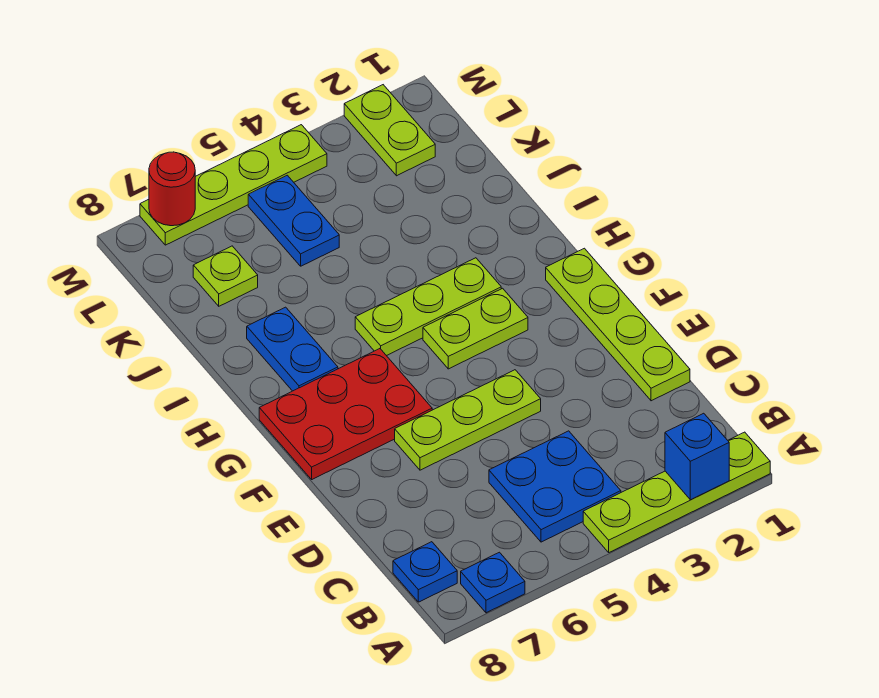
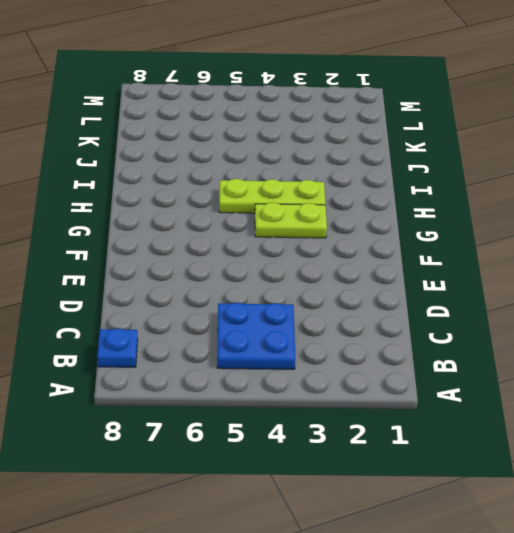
none -> lime 1x4 plate [583,432,770,552]
none -> blue 1x1 plate [461,552,525,613]
none -> lime 1x4 plate [546,248,690,401]

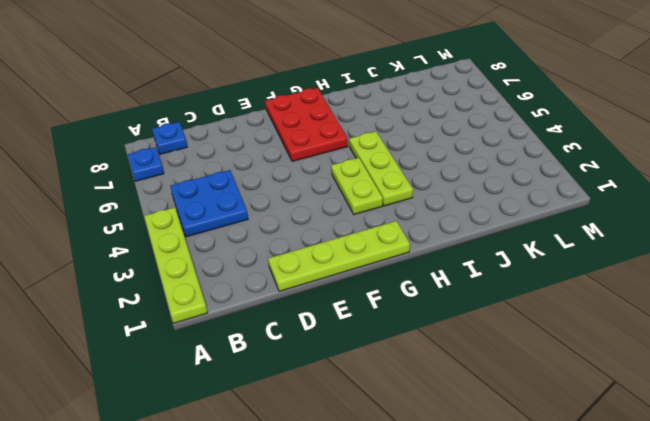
none -> lime 1x3 plate [395,370,541,470]
none -> blue 1x2 plate [247,307,338,391]
none -> blue 1x2 plate [248,175,339,266]

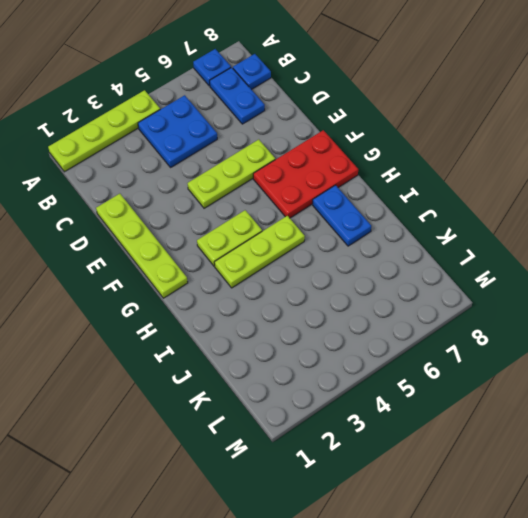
blue 1x2 plate [210,67,265,124] -> blue 1x2 plate moved to [248,175,339,266]
none -> lime 1x1 plate [193,246,258,306]
none -> lime 1x2 plate [344,85,435,176]
none -> lime 1x4 plate [140,125,327,245]

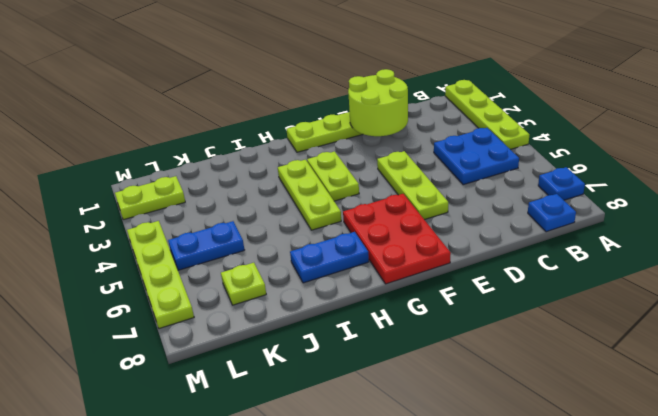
lime 2x2 round brick [348,69,408,136] -> none
none -> blue 1x1 brick [665,413,729,500]
none -> red 1x1 round brick [149,152,195,226]

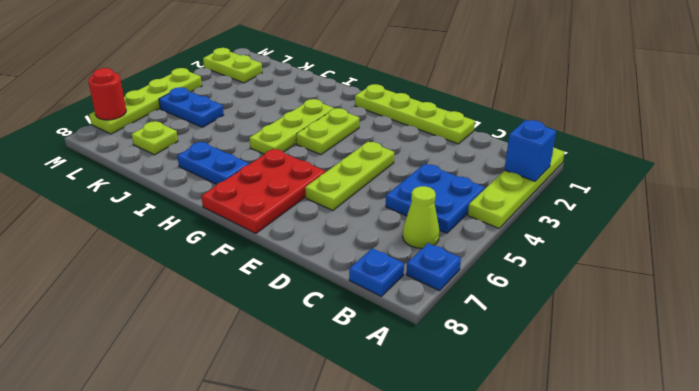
lime 1x1 cone [403,186,440,248] -> none

